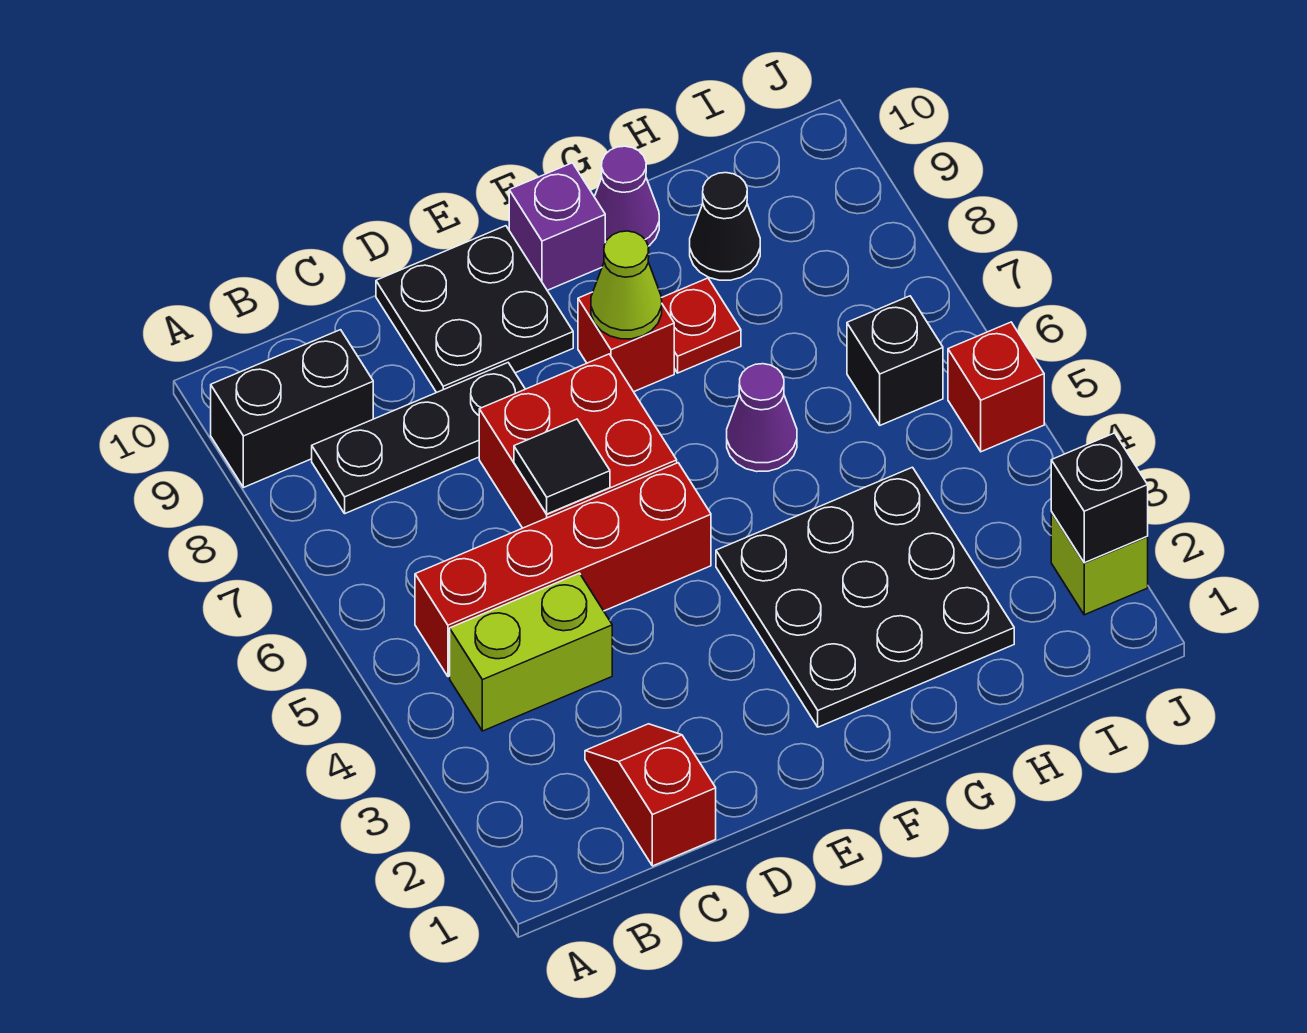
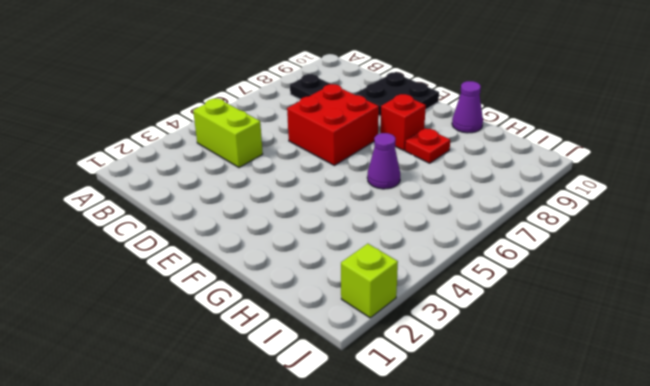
none -> black 1x2 brick [211,330,373,488]
none -> red 1x4 brick [415,463,711,677]
none -> red 1x2 slope [585,724,716,866]

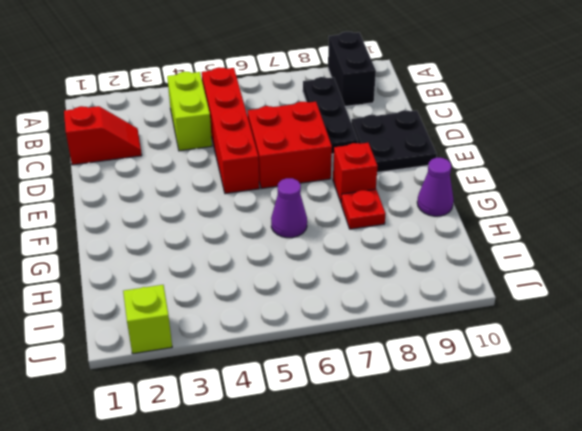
none -> black 3x3 plate [716,467,1014,727]
none -> purple 1x1 brick [509,163,605,290]
none -> black 1x1 cone [690,173,760,280]

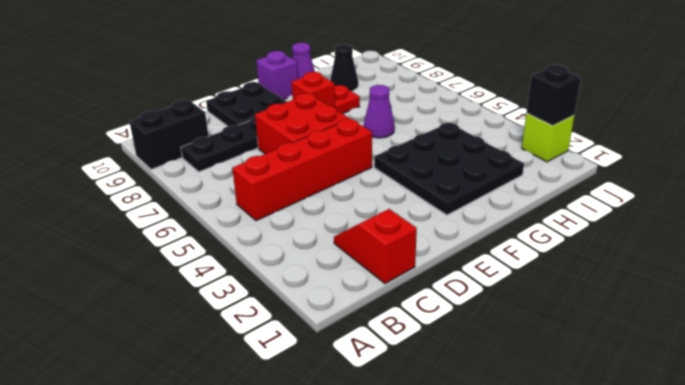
none -> lime 1x2 brick [450,573,612,731]
none -> black 1x1 brick [847,296,943,425]
none -> red 1x1 brick [948,322,1044,452]

